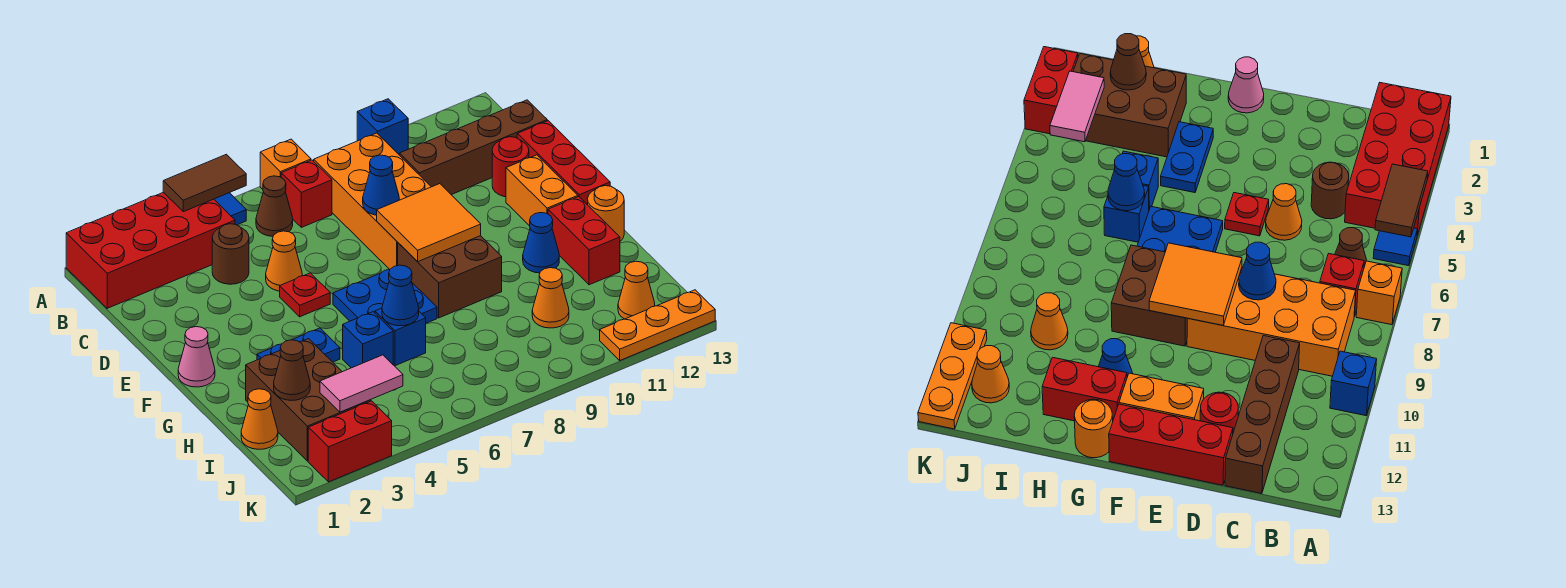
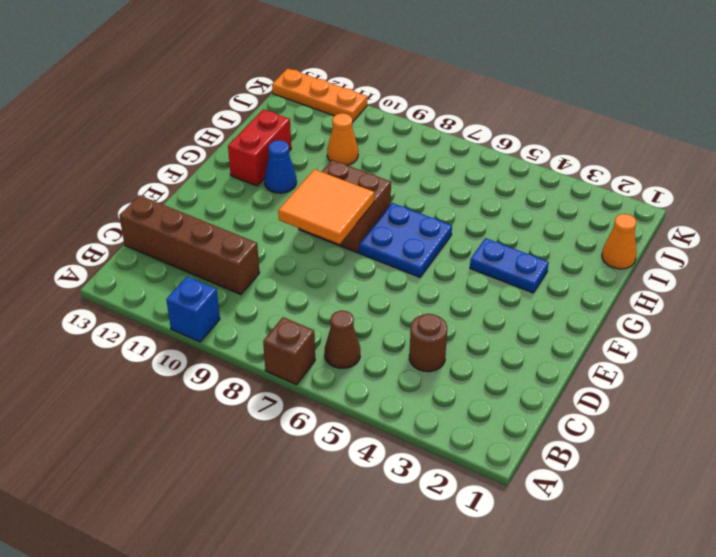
brown 1x1 brick [263,317,315,385] -> orange 1x1 brick [260,139,311,189]
none -> red 2x4 brick [66,192,235,308]
none -> blue 1x1 tile [214,193,246,225]
none -> red 1x1 brick [281,160,332,227]
none -> orange 2x4 brick [314,133,431,269]

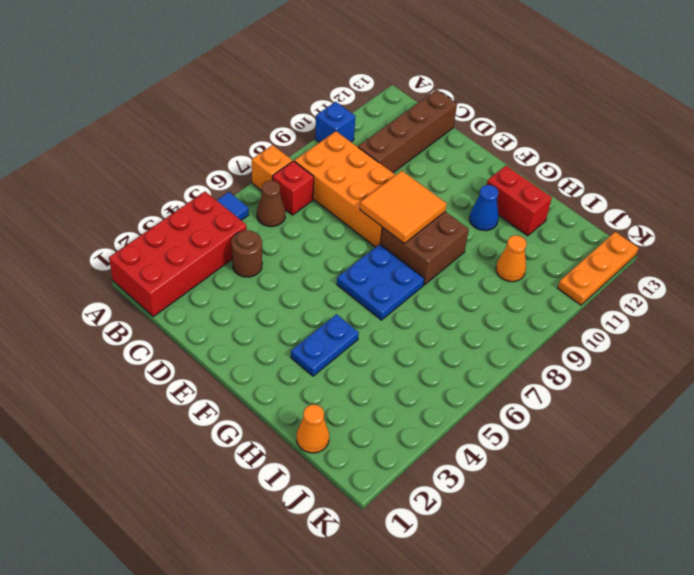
none -> orange 1x1 cone [266,231,302,291]
none -> red 1x1 round brick [492,137,529,197]
none -> red 1x3 brick [517,121,610,205]
none -> red 1x1 plate [280,273,330,317]

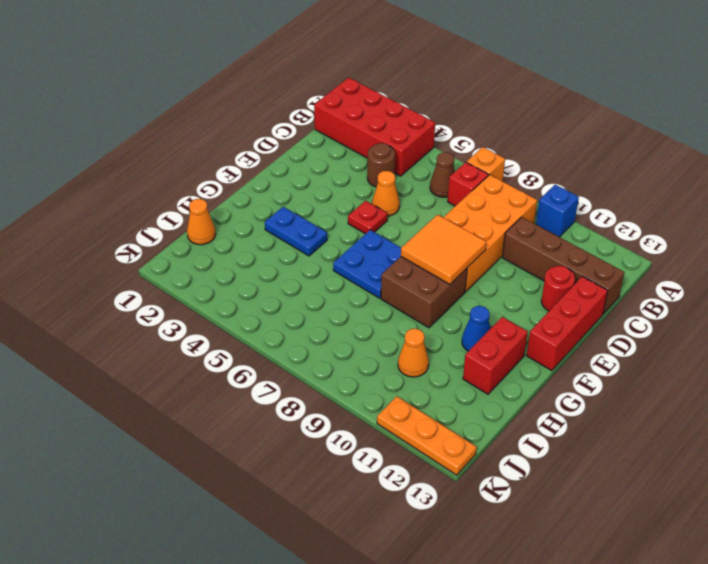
none -> blue 1x1 tile [214,193,246,225]
none -> orange 1x2 brick [506,155,578,226]
none -> pink 1x1 cone [178,327,215,387]
none -> orange 1x1 round brick [588,186,624,241]

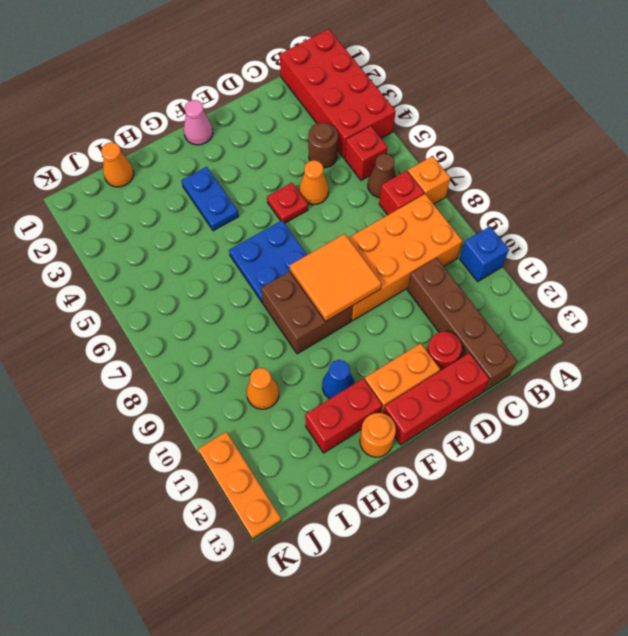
red 1x1 brick [345,126,388,180] -> none
none -> blue 1x1 tile [214,193,246,225]
none -> brown 2x3 brick [246,339,371,461]
none -> blue 1x1 brick [343,312,393,368]
none -> blue 1x1 brick [375,308,426,366]

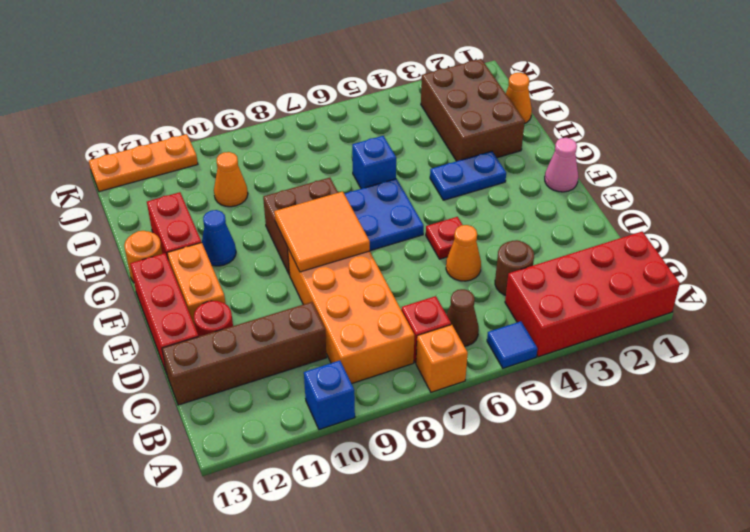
none -> blue 1x1 brick [343,312,393,368]
none -> orange 1x1 cone [618,261,655,319]
none -> red 1x2 brick [308,401,392,482]
none -> brown 1x2 tile [163,154,246,212]

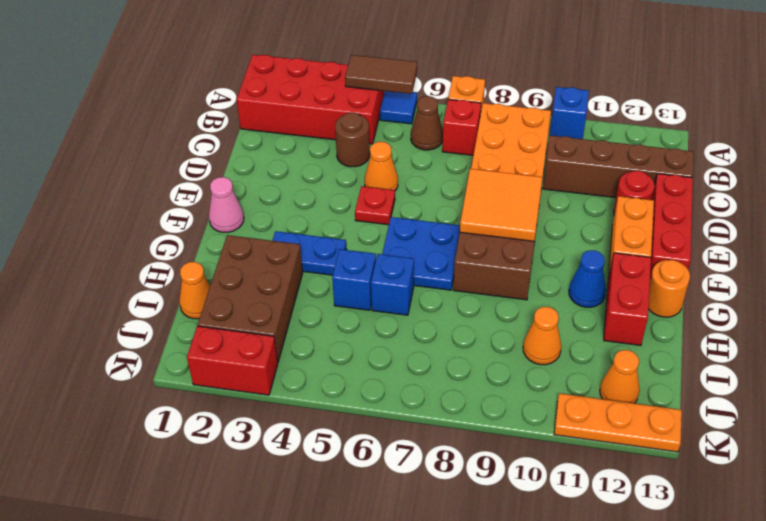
none -> blue 1x1 cone [363,155,399,215]
none -> blue 1x1 cone [382,265,419,326]
none -> brown 1x1 cone [274,340,310,400]
none -> pink 1x2 tile [320,355,403,412]

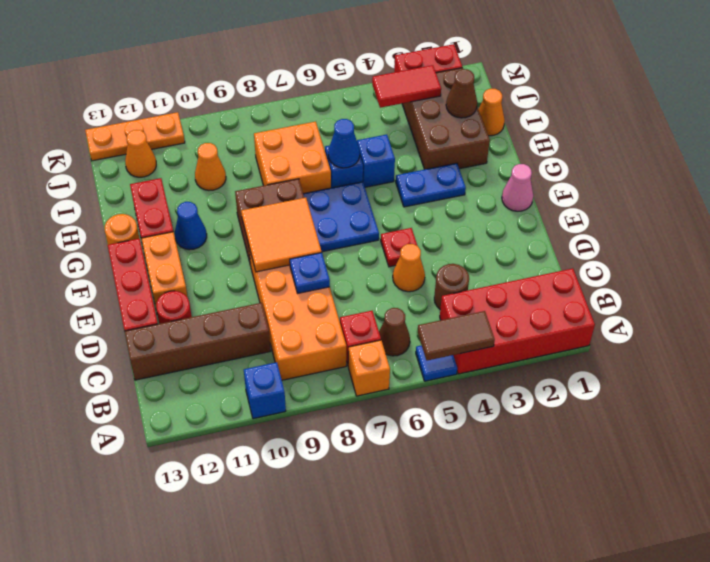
blue 1x1 plate [290,253,330,293] -> blue 1x1 cone [363,155,399,215]
orange 2x2 brick [254,122,331,194] -> none
red 1x2 tile [372,65,441,108] -> pink 1x2 tile [320,355,403,412]

